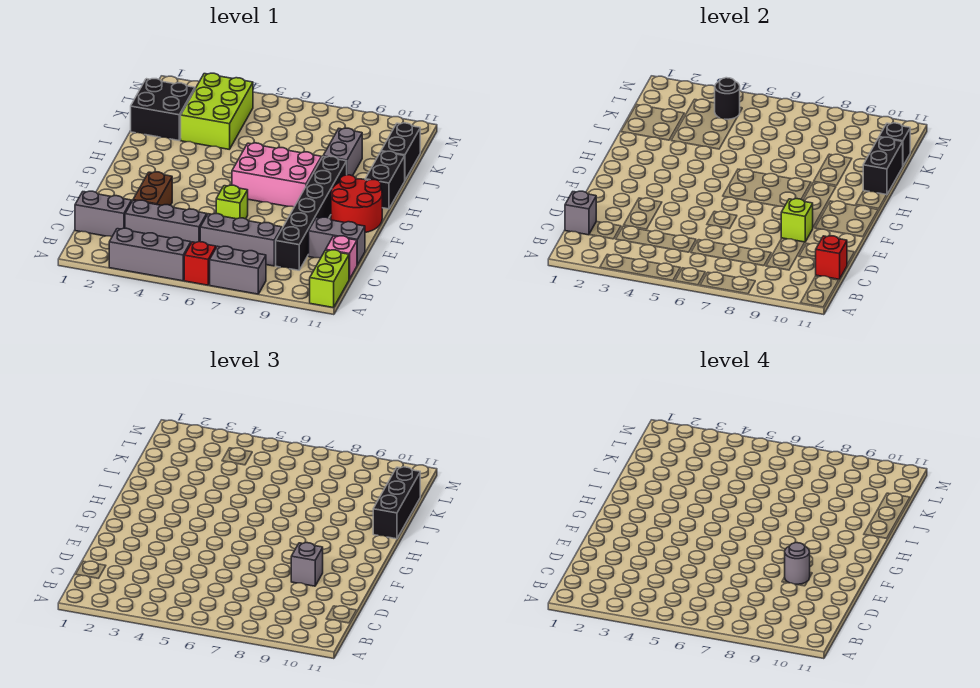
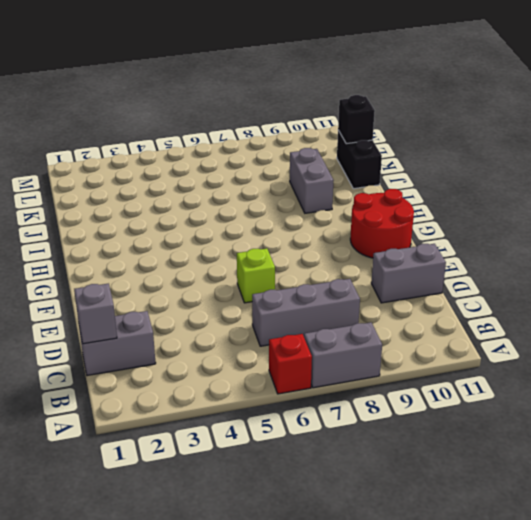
none -> grey 1x3 brick [109,228,191,281]
none -> lime 1x2 brick [310,250,349,308]
none -> grey 1x3 brick [125,200,207,243]

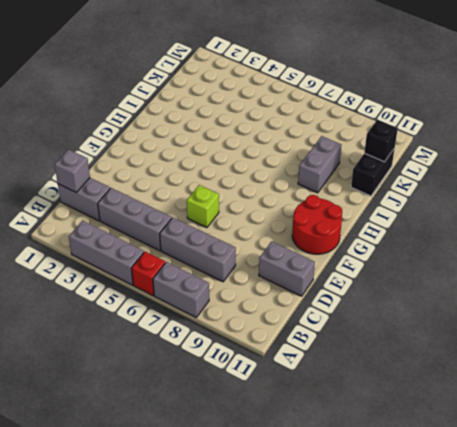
none -> lime 1x2 brick [310,250,349,308]
none -> black 1x6 brick [276,156,347,270]
none -> pink 1x1 brick [326,236,357,279]

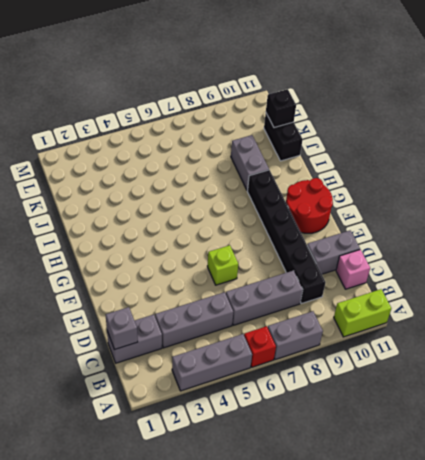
lime 1x2 brick [334,289,391,337] -> lime 1x2 brick turned to [310,250,349,308]
none -> brown 1x2 brick [133,172,172,205]
none -> pink 2x3 brick [232,143,322,207]
none -> black 1x2 brick [365,151,405,209]

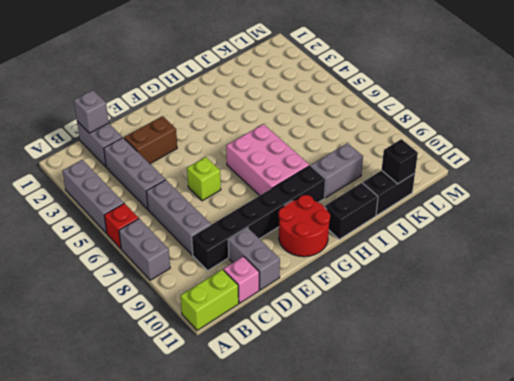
none -> black 2x2 brick [131,79,195,140]
none -> lime 2x3 brick [181,73,253,149]
none -> red 1x1 brick [816,236,847,279]

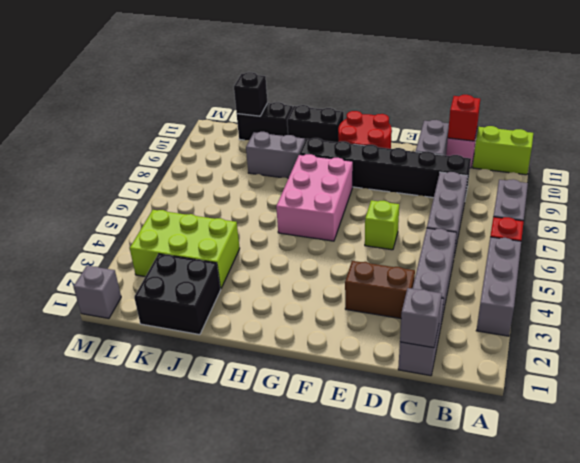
grey 1x1 brick [74,266,121,318] -> grey 1x1 brick moved to [291,543,323,586]
none -> lime 1x1 brick [781,199,813,242]
none -> black 1x2 brick [863,137,903,195]
none -> black 1x1 round brick [715,78,740,119]

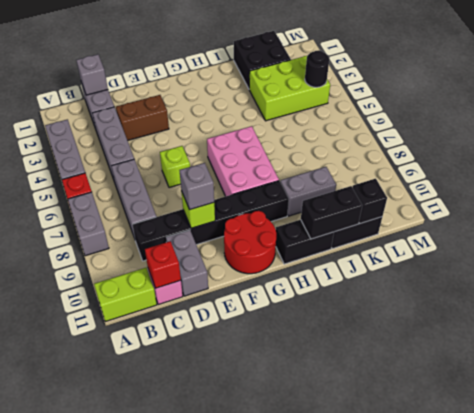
none -> black 1x3 brick [373,467,420,539]
none -> grey 1x1 round brick [785,543,810,584]

